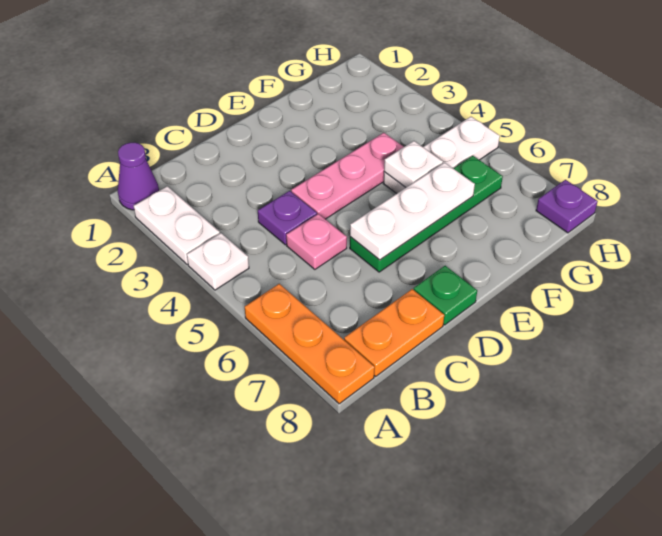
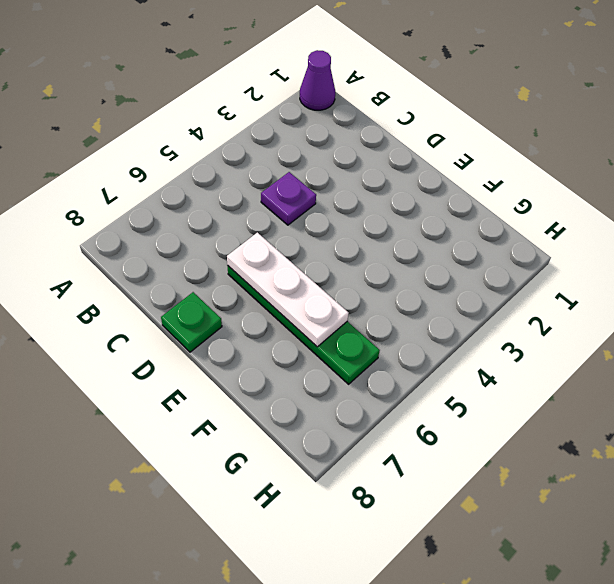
none -> white 1x2 plate [134,186,220,264]
none -> white 1x1 plate [187,233,249,290]
none -> orange 1x3 plate [245,284,375,404]

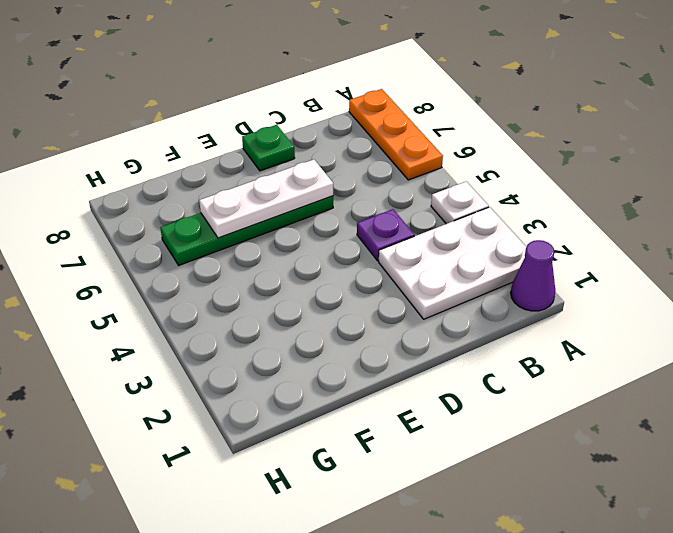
white 2x3 plate [379,207,526,319] -> white 1x2 plate [134,186,220,264]
none -> orange 1x2 plate [344,289,444,376]
none -> pink 1x1 plate [286,214,347,269]
none -> pink 1x3 plate [291,133,403,219]

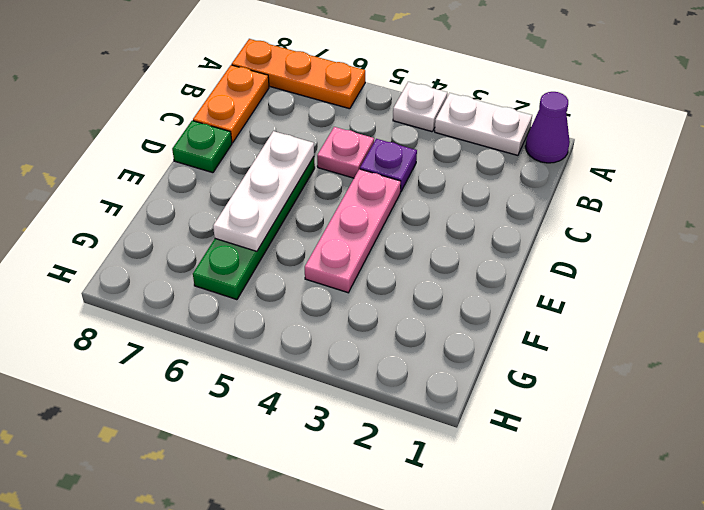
none -> white 1x3 plate [384,117,500,194]
none -> purple 1x1 plate [536,180,598,233]
none -> white 1x1 plate [384,141,443,188]

